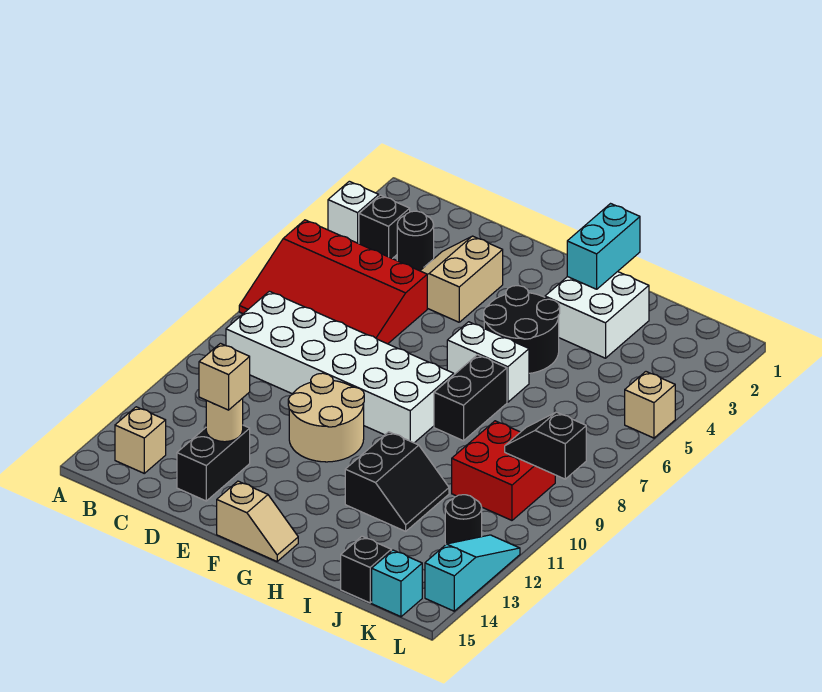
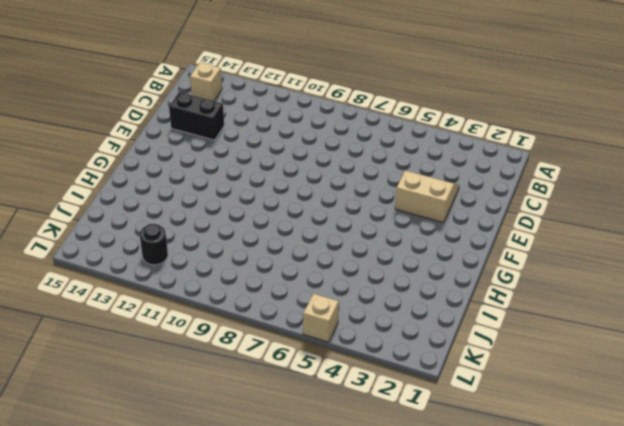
none -> white 1x1 brick [328,181,379,244]
none -> red 3x4 slope [239,220,427,344]
none -> black 1x1 brick [359,195,410,259]

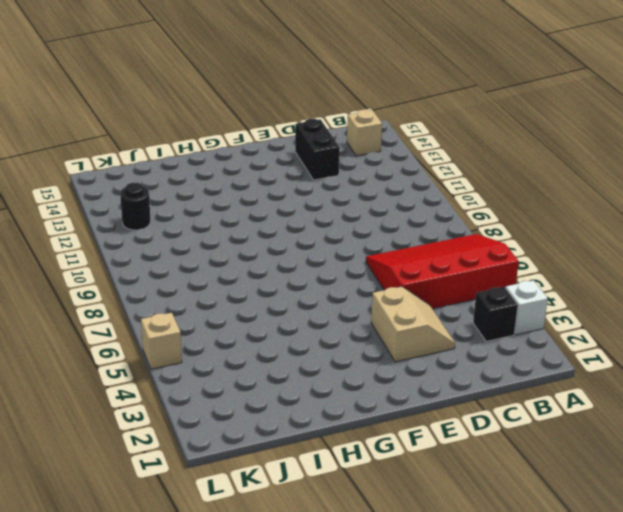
none -> white 2x6 brick [226,291,454,443]
none -> black 1x1 round brick [397,211,434,271]
none -> tan 2x2 round brick [288,373,364,462]

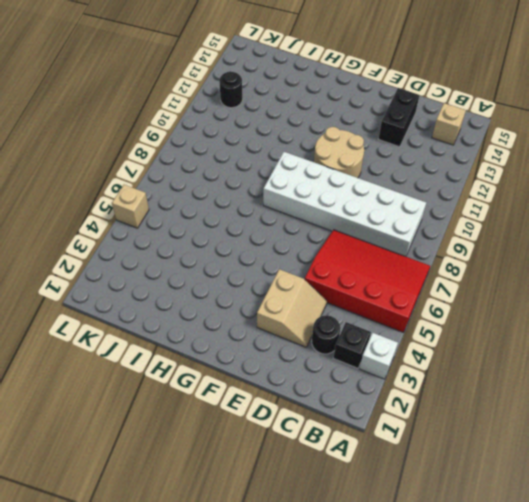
none -> tan 1x2 slope [217,481,298,561]
none -> black 2x2 round brick [484,286,560,373]
none -> white 1x2 brick [447,322,529,402]

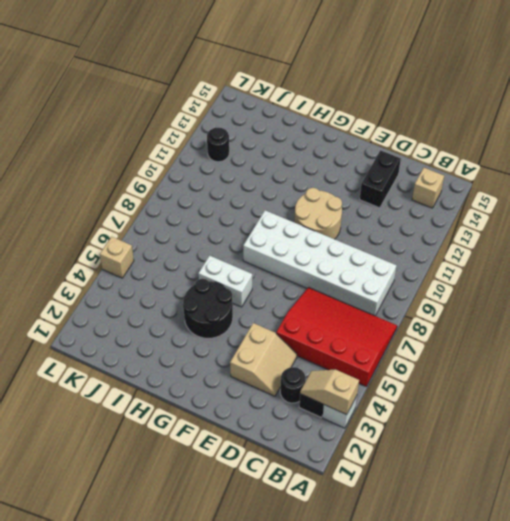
tan 1x2 slope [300,370,359,415] -> tan 1x2 slope moved to [217,481,298,561]
none -> white 2x2 brick [545,272,649,358]
none -> black 1x2 brick [434,355,507,441]
none -> black 2x2 slope [345,432,449,531]

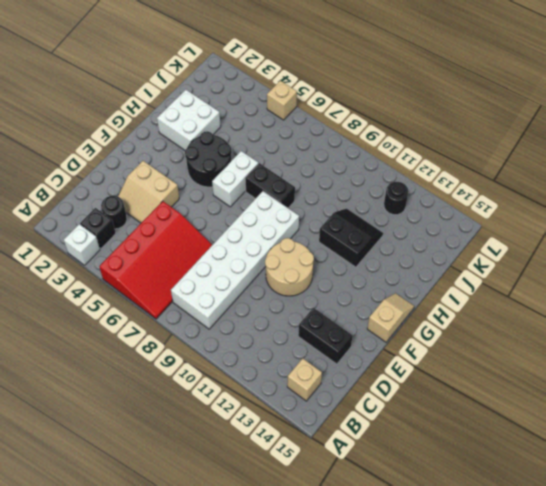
none -> red 2x2 brick [452,421,555,520]
none -> black 1x1 brick [341,536,391,603]
none -> cyan 1x1 brick [372,550,422,617]

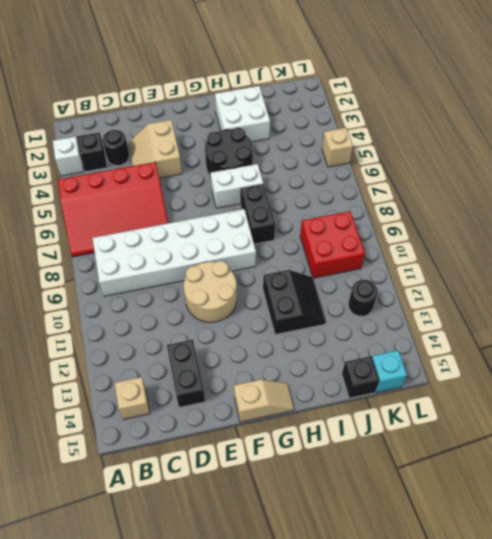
none -> cyan 1x3 slope [425,535,520,611]
none -> tan 1x1 round brick [206,398,243,442]
none -> cyan 1x2 brick [567,204,640,289]

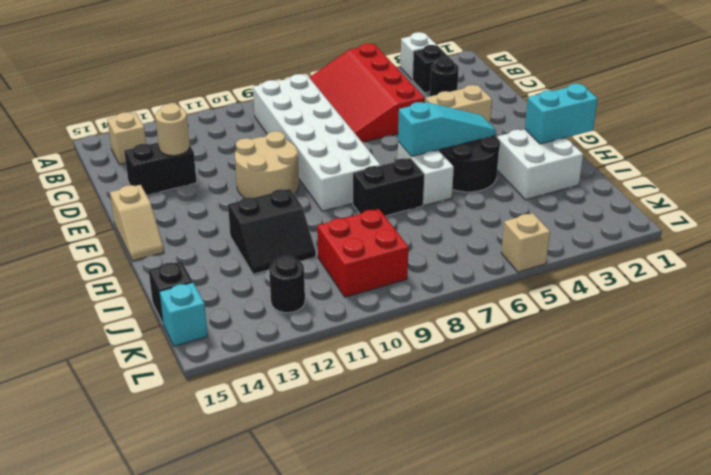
cyan 1x3 slope [398,102,496,157] -> cyan 1x3 slope moved to [425,535,520,611]
none -> black 1x2 slope [505,412,586,479]
none -> tan 1x1 brick [199,343,250,410]

